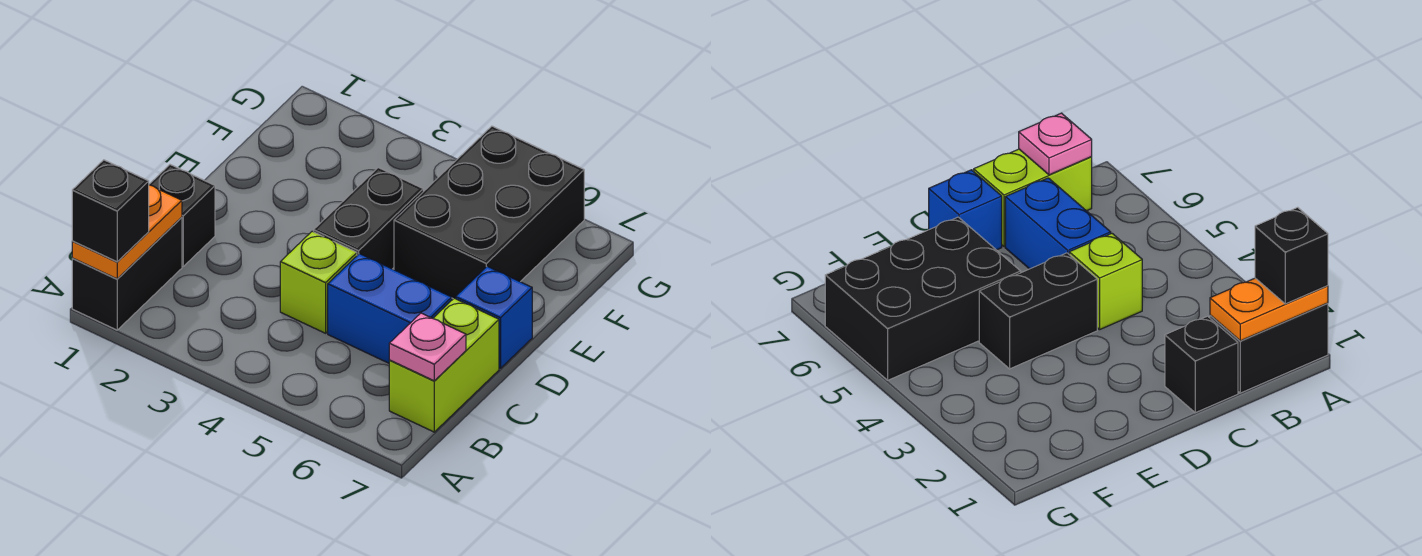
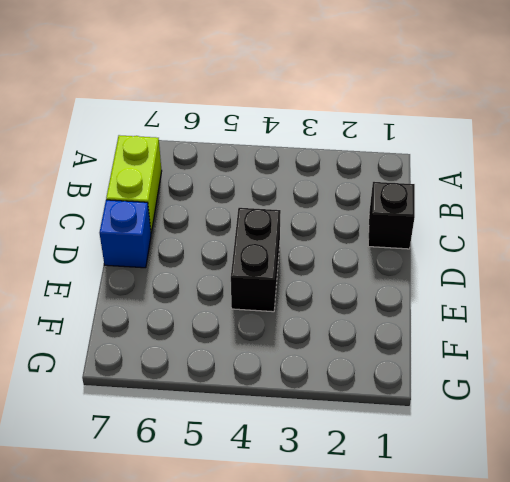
none -> black 1x2 brick [72,217,182,330]
none -> lime 1x1 brick [280,231,357,333]

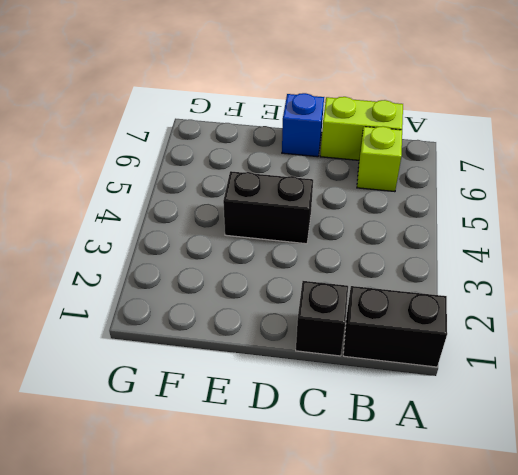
lime 1x1 brick [357,126,402,192] -> lime 1x1 brick moved to [280,231,357,333]
none -> blue 1x2 brick [328,254,452,363]
none -> black 2x3 brick [394,126,584,299]

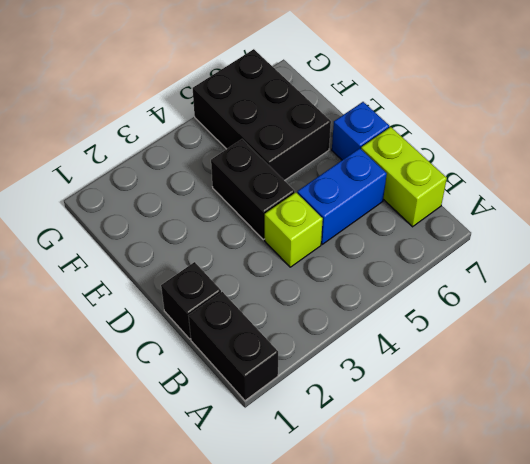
none -> orange 1x2 plate [72,185,182,279]
none -> pink 1x1 plate [389,313,466,381]

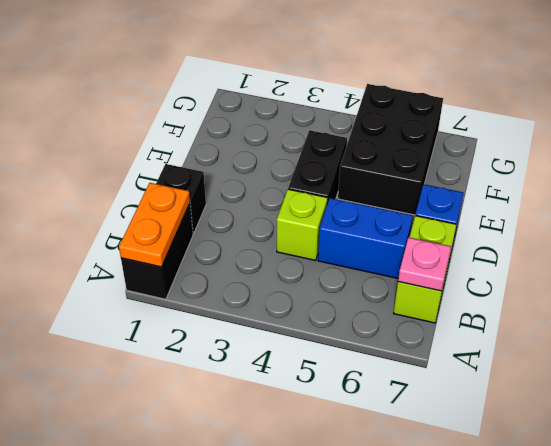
none -> black 1x1 brick [72,160,149,262]

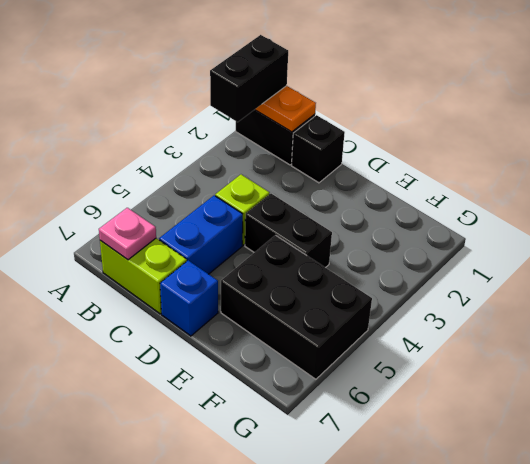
black 1x2 brick [210,35,288,122] -> black 1x1 brick [72,160,149,262]

